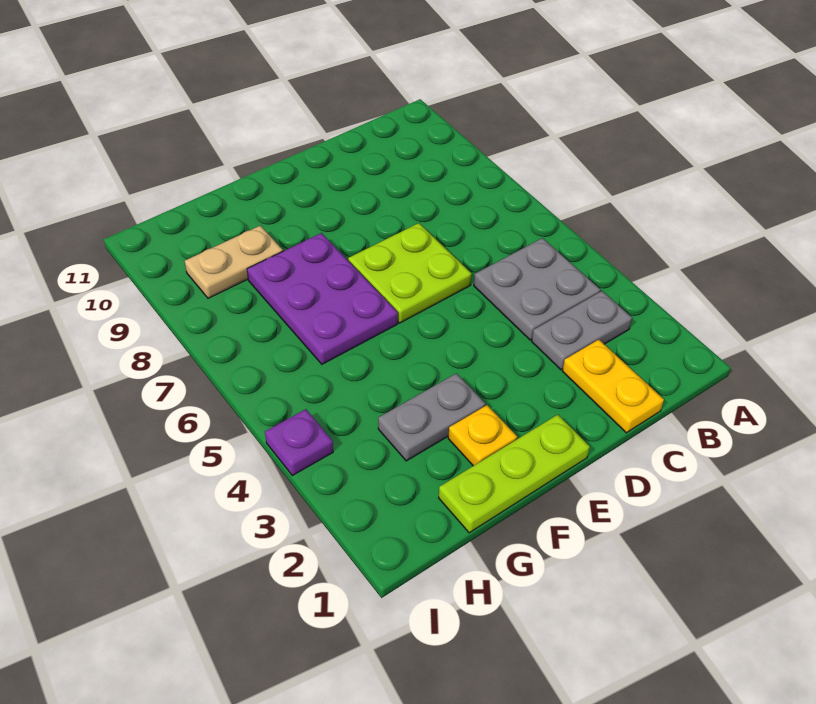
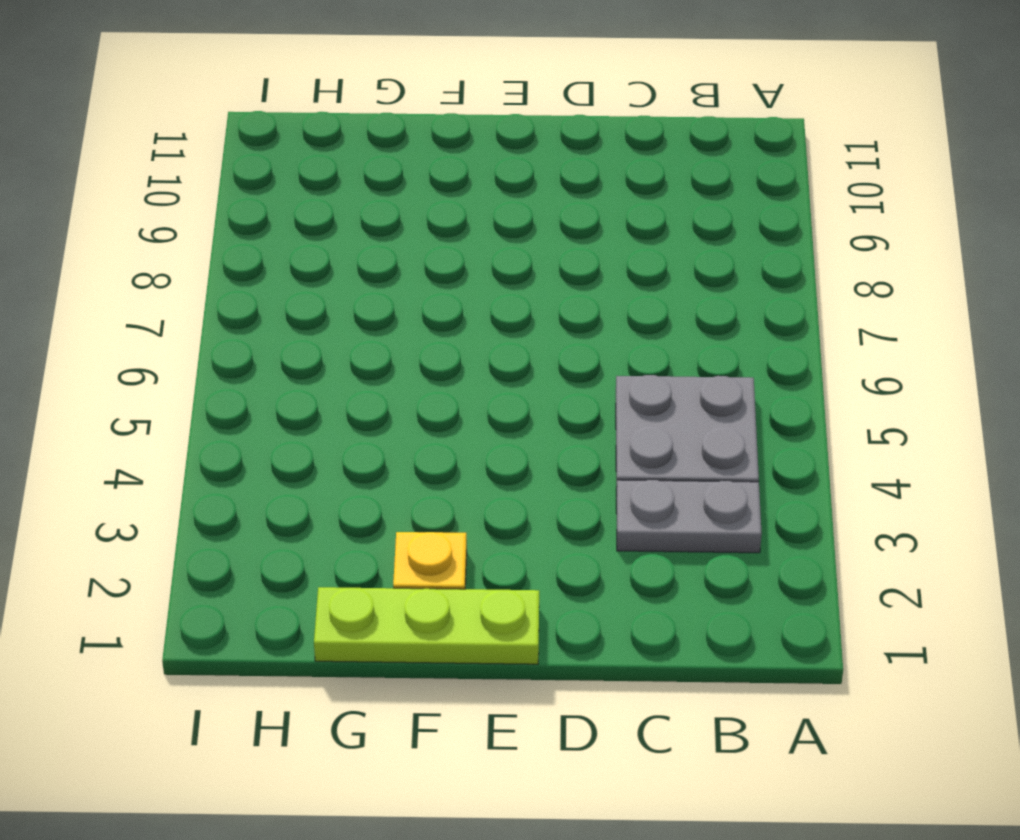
none -> yellow 1x2 plate [563,340,664,433]
none -> lime 2x2 plate [348,223,472,323]

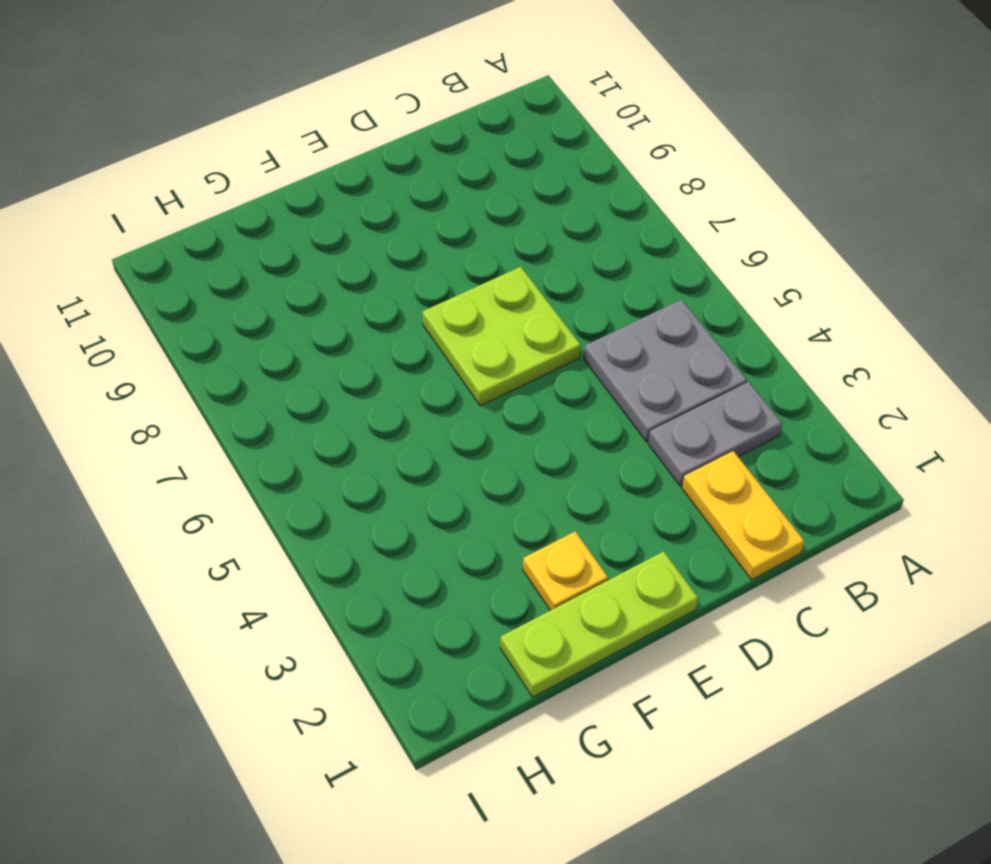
none -> grey 1x2 plate [378,373,485,461]
none -> purple 2x3 plate [247,233,398,364]

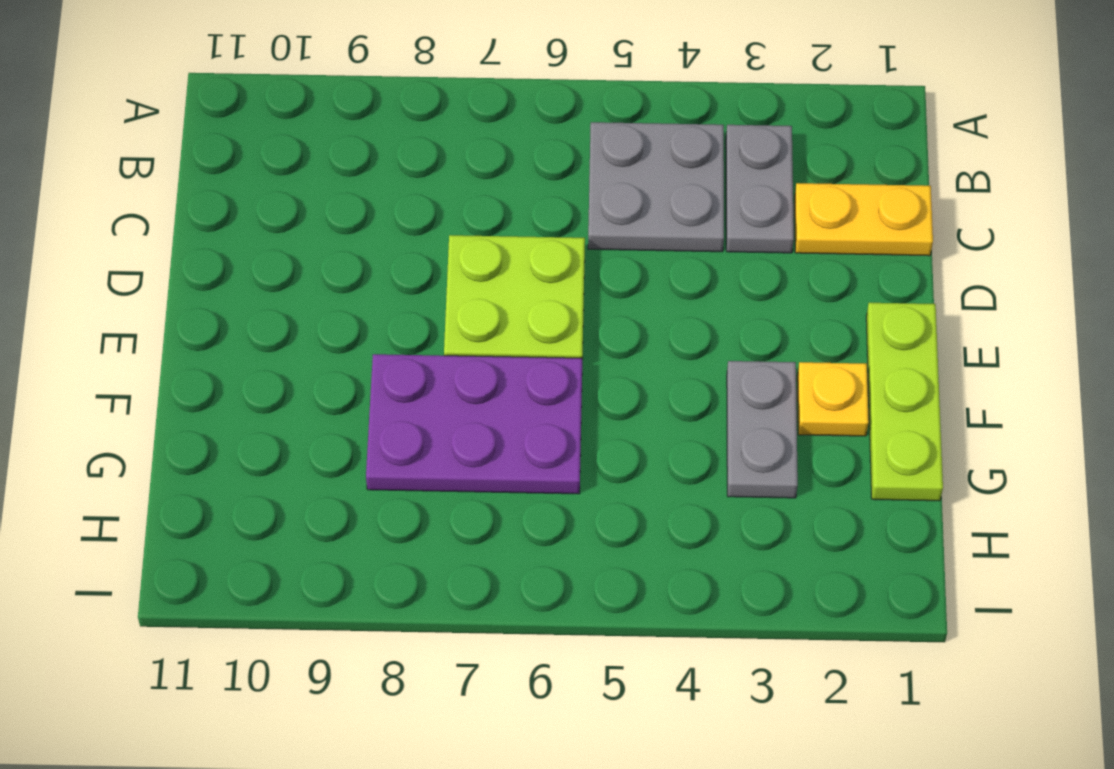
none -> tan 1x2 plate [185,226,283,298]
none -> purple 1x1 plate [265,409,333,475]

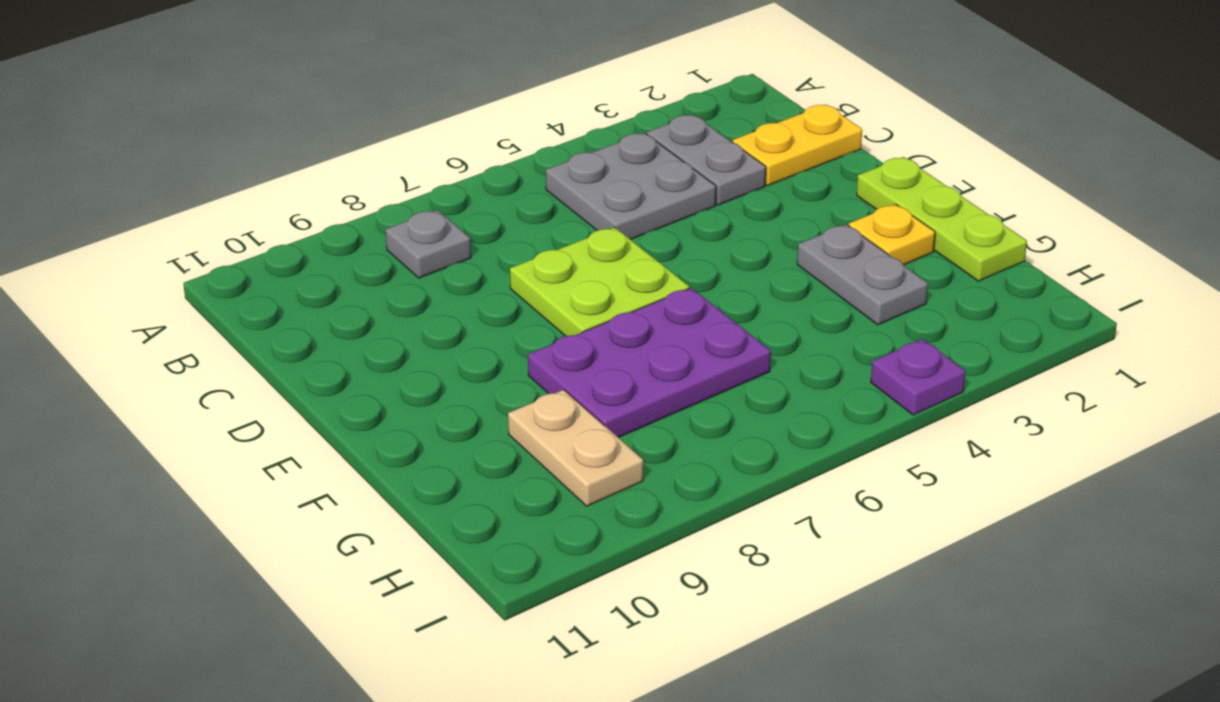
grey 1x1 plate [386,210,471,278] -> none

